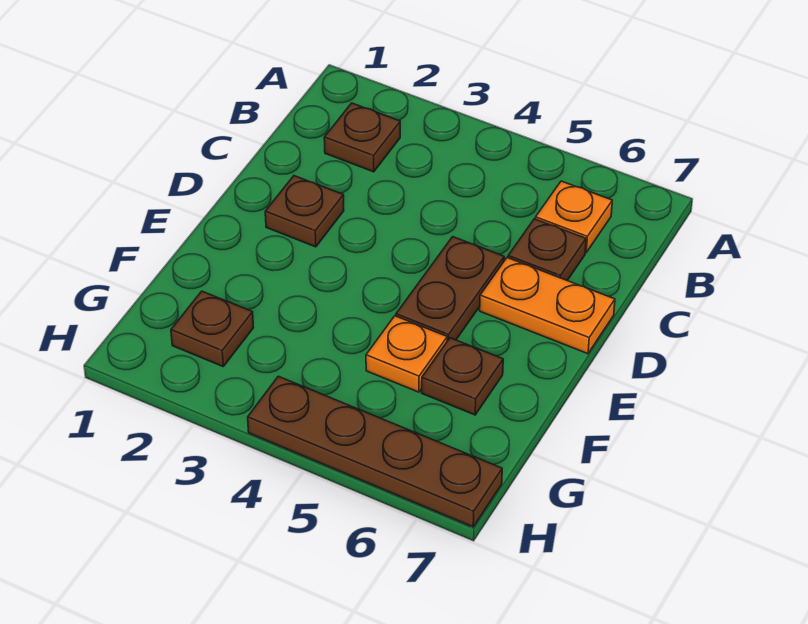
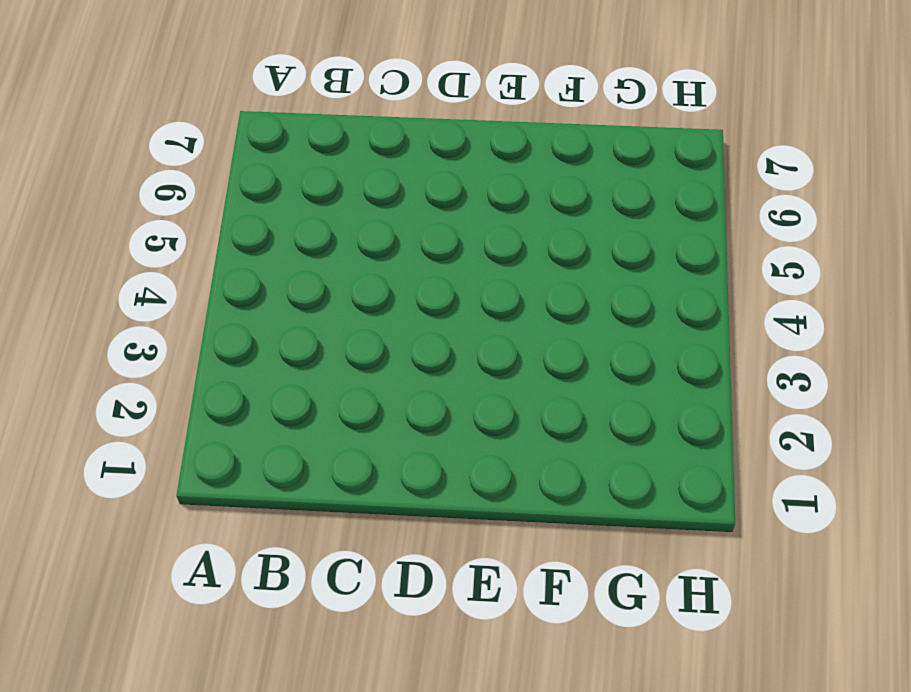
none -> brown 1x1 plate [324,103,400,172]
none -> orange 1x1 plate [535,181,612,252]

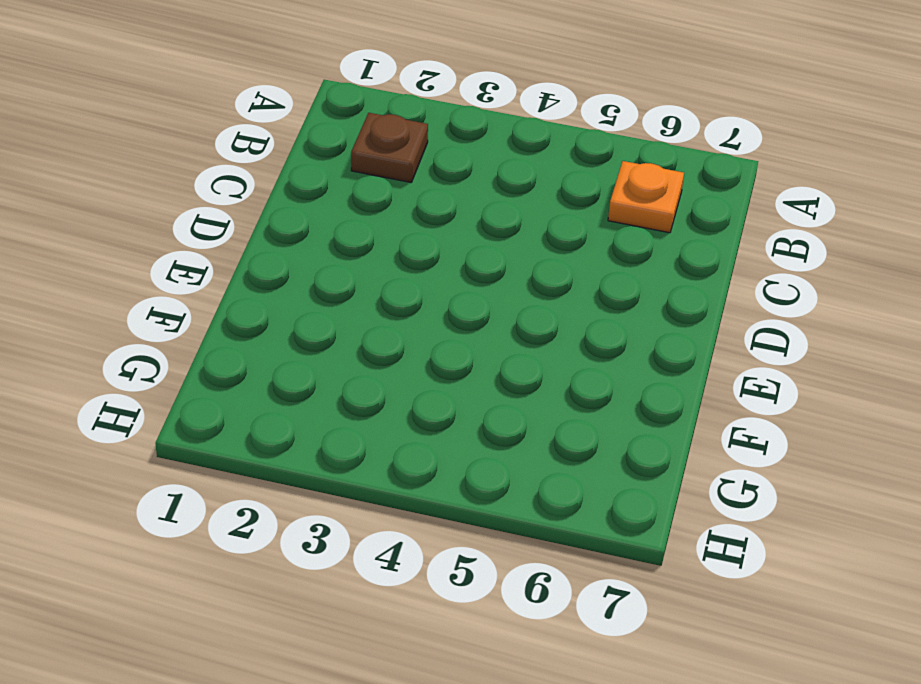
none -> brown 1x1 plate [508,219,586,280]
none -> brown 1x1 plate [265,176,344,247]

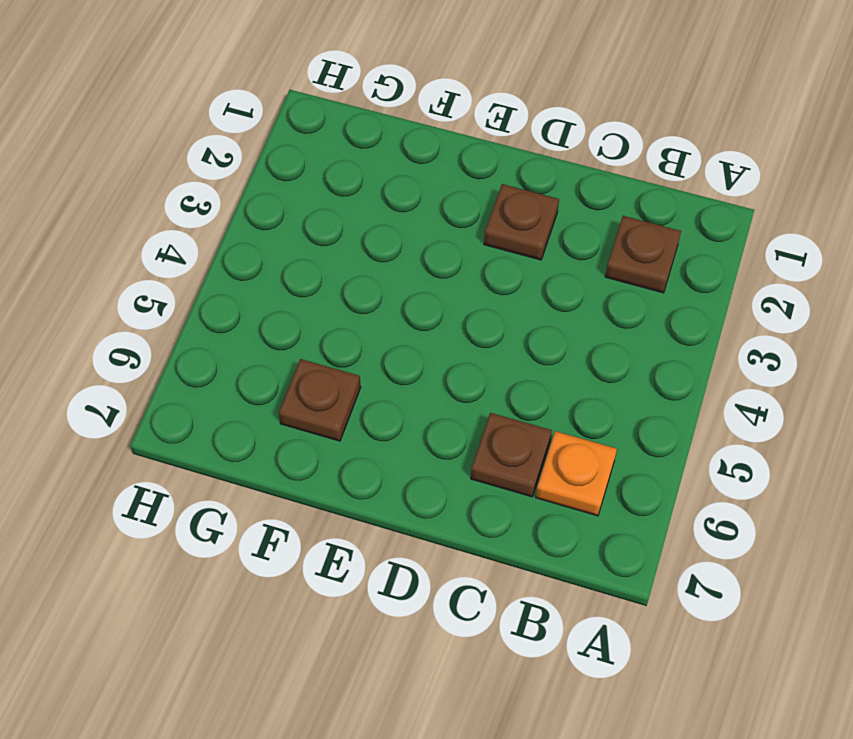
none -> brown 1x2 plate [396,237,504,341]
none -> orange 1x2 plate [480,258,615,354]

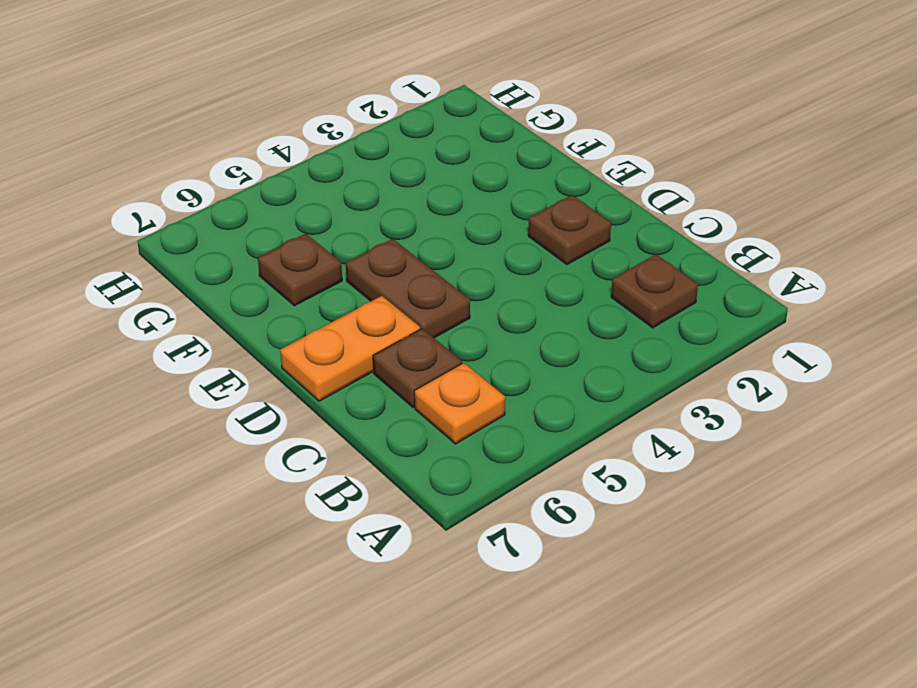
none -> orange 1x1 plate [366,316,447,392]
none -> brown 1x1 plate [171,291,254,366]

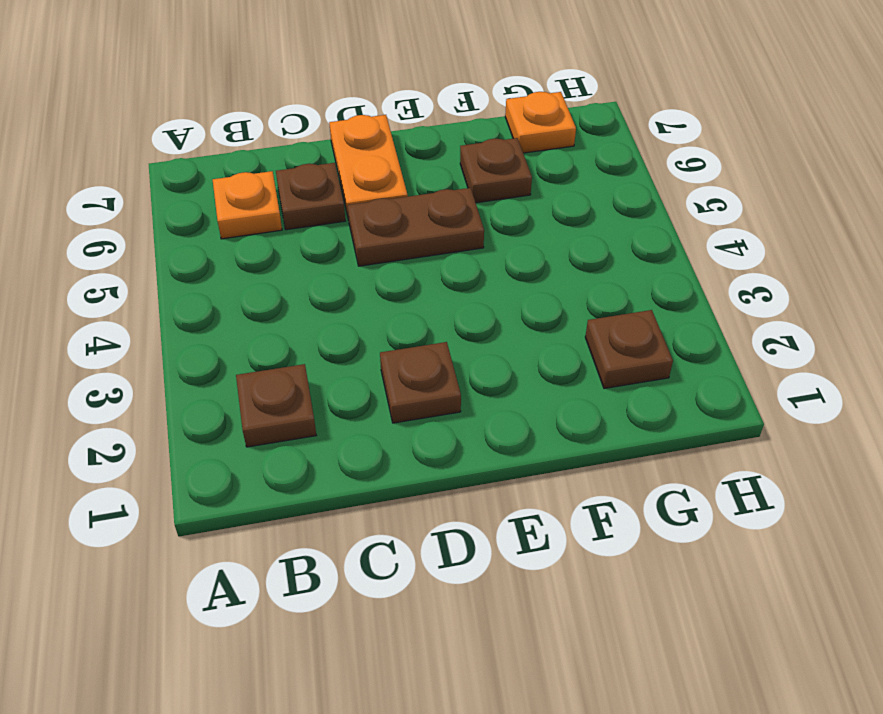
orange 1x1 plate [505,92,576,153] -> orange 1x1 plate moved to [366,316,447,392]
none -> brown 1x4 plate [248,376,502,527]

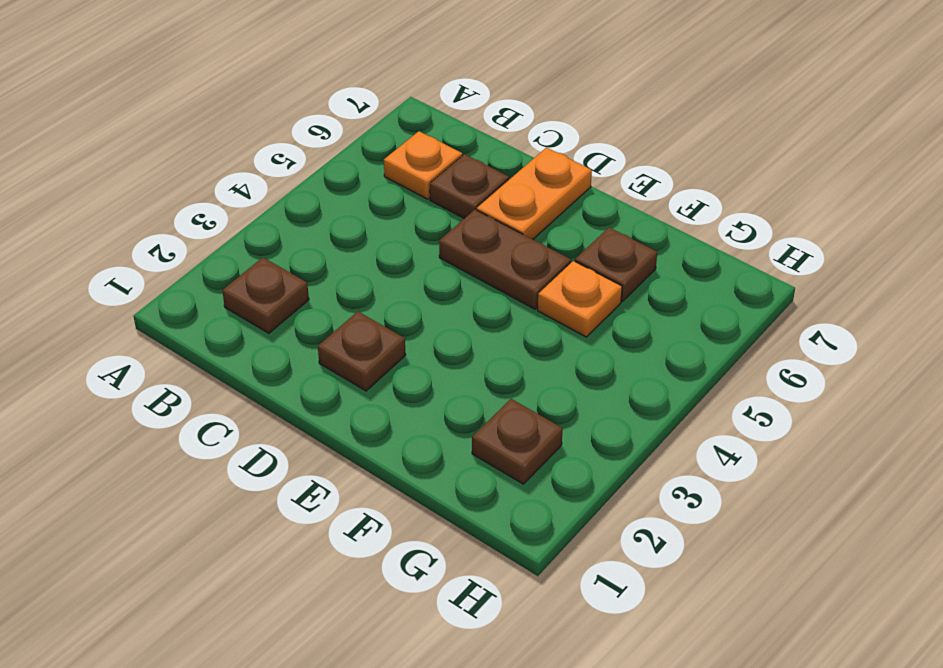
none -> brown 1x4 plate [248,376,502,527]

